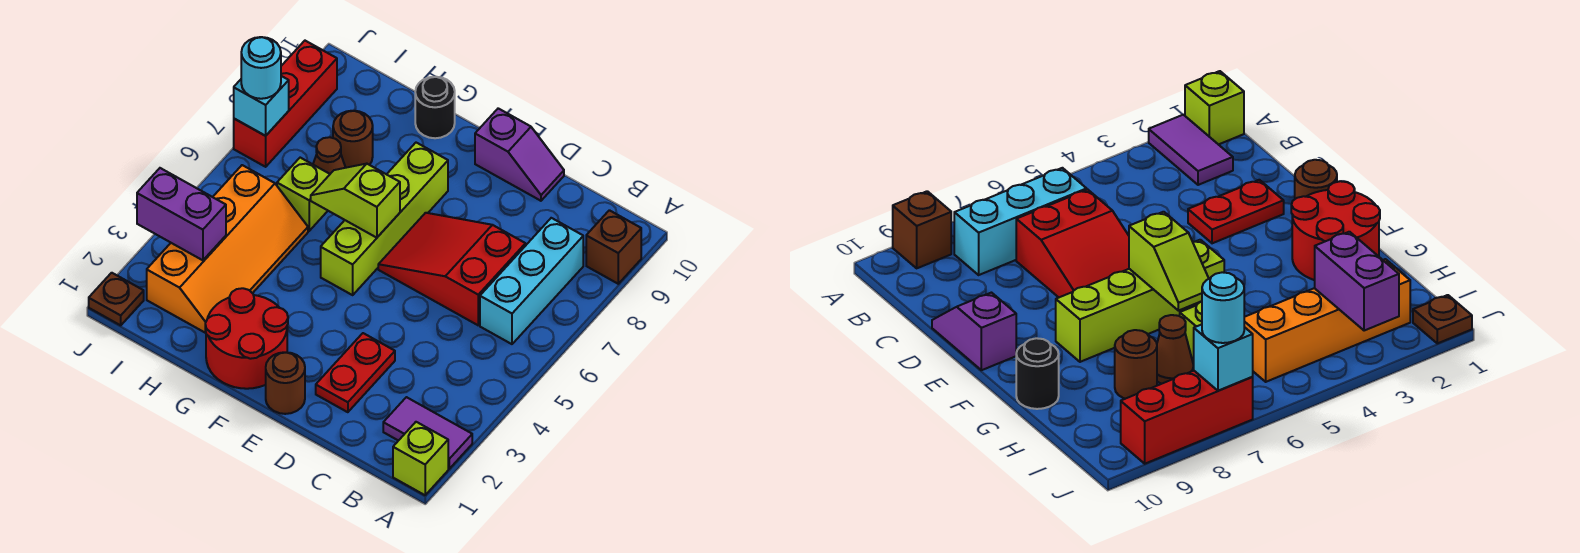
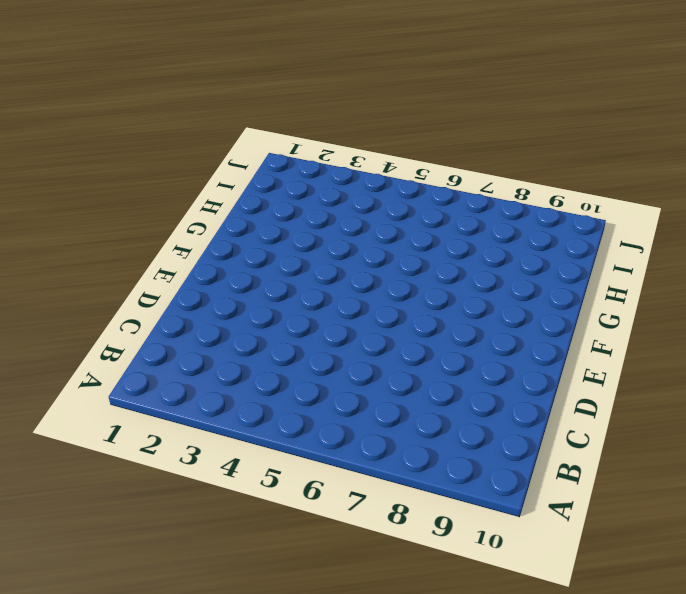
none -> lime 1x1 brick [393,422,448,495]
none -> purple 1x2 tile [383,397,472,469]
none -> brown 1x1 brick [586,210,641,284]

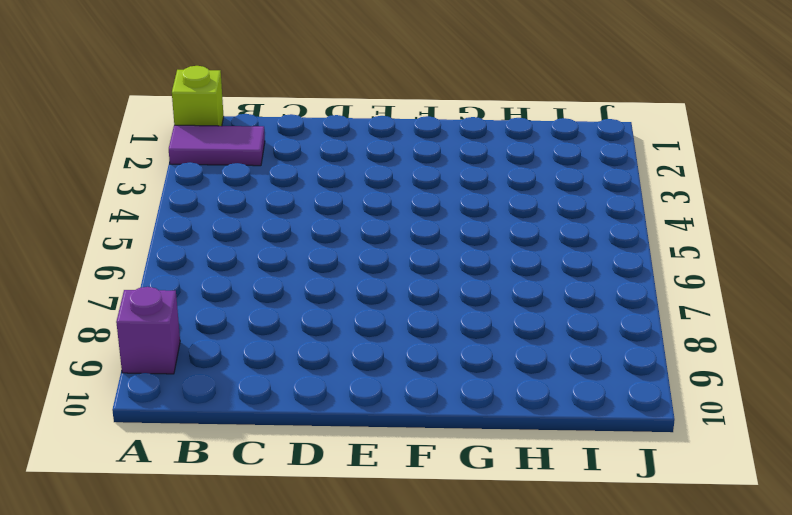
purple 1x1 brick [116,287,180,374] -> brown 1x1 brick [586,210,641,284]
none -> cyan 1x3 brick [480,218,583,344]
none -> red 2x3 slope [378,213,525,325]
none -> red 1x2 plate [316,333,395,412]

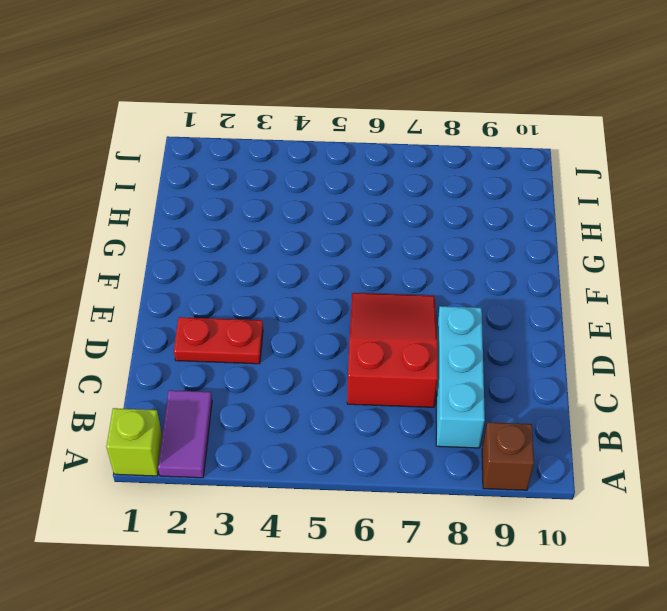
cyan 1x3 brick [436,306,485,448] -> cyan 1x3 brick turned to [480,218,583,344]
none -> purple 1x2 slope [475,108,564,201]
none -> brown 1x1 round brick [266,352,305,414]
none -> red 2x2 round brick [205,288,288,389]

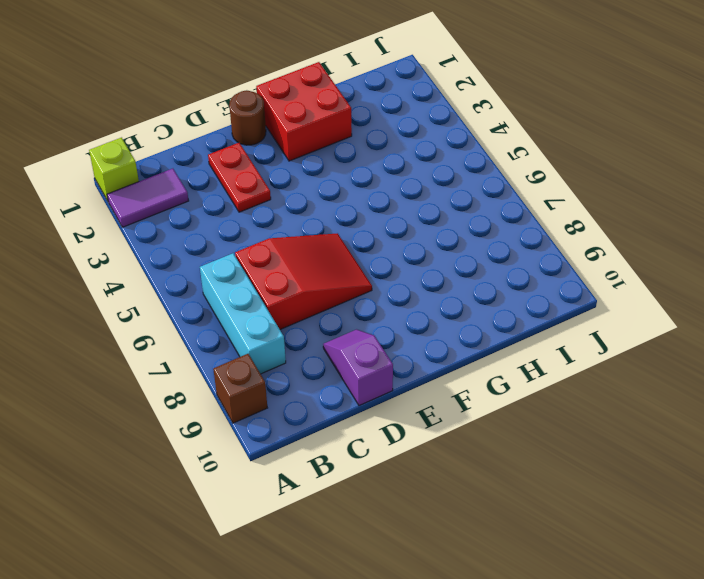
purple 1x2 slope [323,329,393,406] -> purple 1x2 slope turned to [475,108,564,201]
red 2x2 brick [256,62,352,161] -> red 2x2 round brick [205,288,288,389]
none -> lime 1x4 brick [321,143,448,295]
none -> black 1x1 round brick [415,77,455,138]
none -> orange 2x4 slope [147,165,308,333]

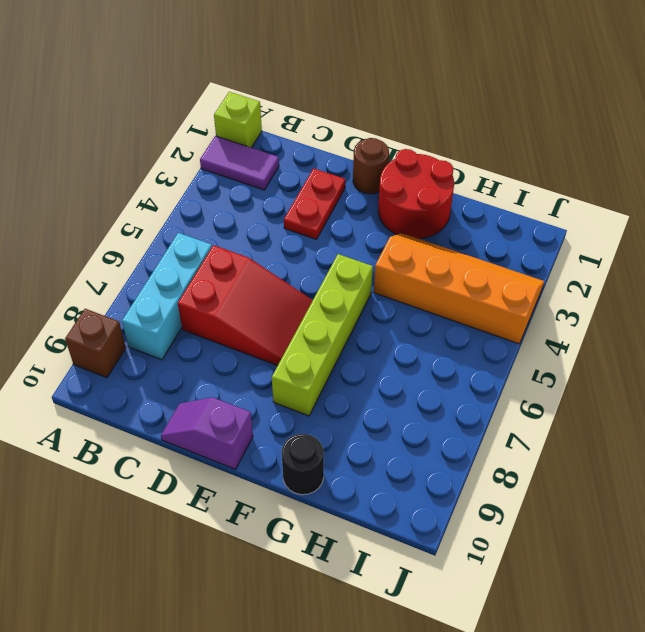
orange 2x4 slope [374,233,544,344] -> orange 2x4 slope turned to [147,165,308,333]
none -> lime 1x1 brick [277,158,330,231]
none -> brown 1x1 cone [313,137,346,174]
none -> brown 1x1 round brick [333,111,373,168]

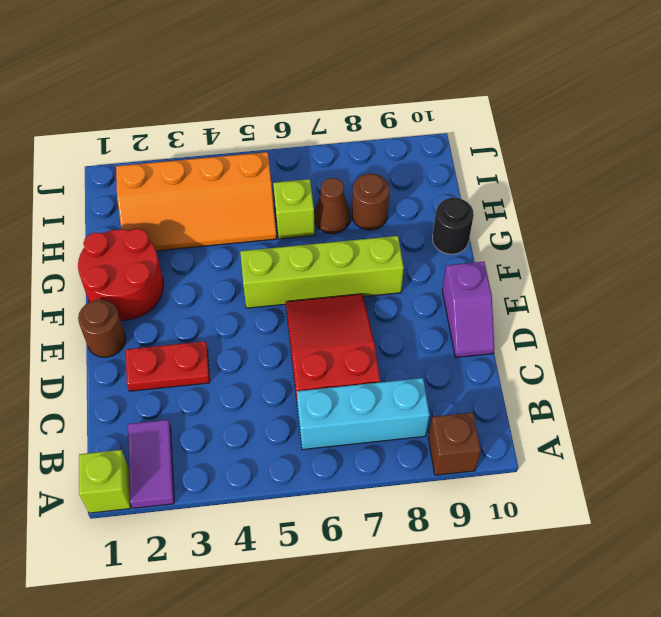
none -> brown 1x1 plate [89,273,144,325]
none -> red 1x3 brick [234,41,337,167]
none -> lime 1x2 slope [311,164,400,238]

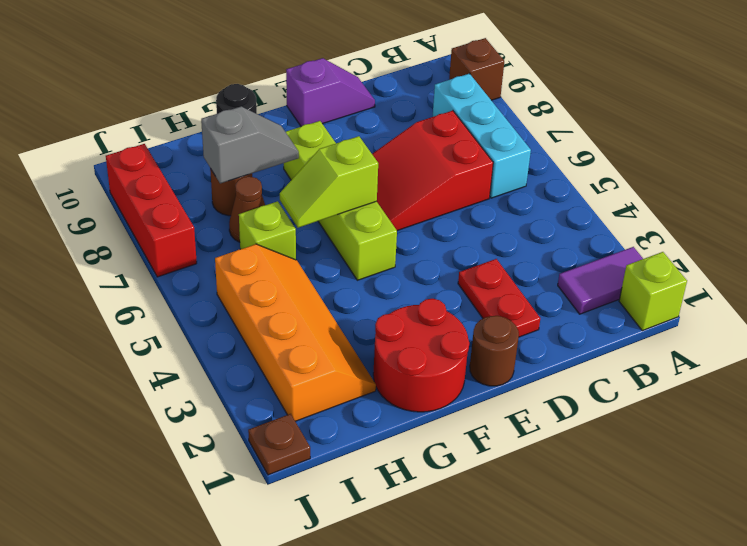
grey 1x2 slope [201,106,299,183] -> none
none -> purple 1x2 brick [137,168,226,260]
none -> cyan 1x1 brick [234,76,289,136]
none -> cyan 1x1 round brick [241,37,281,99]

